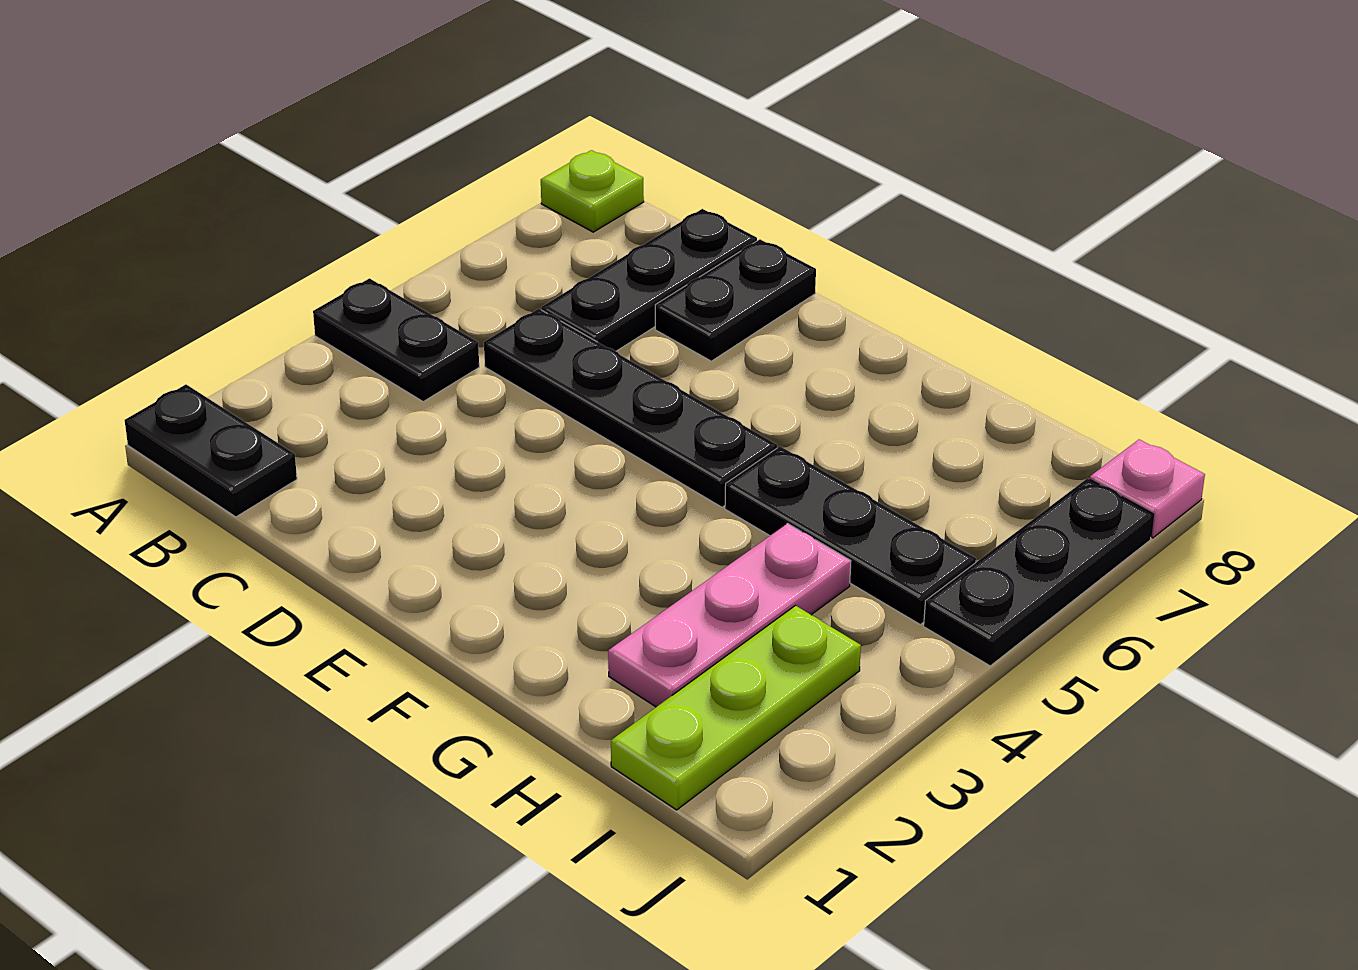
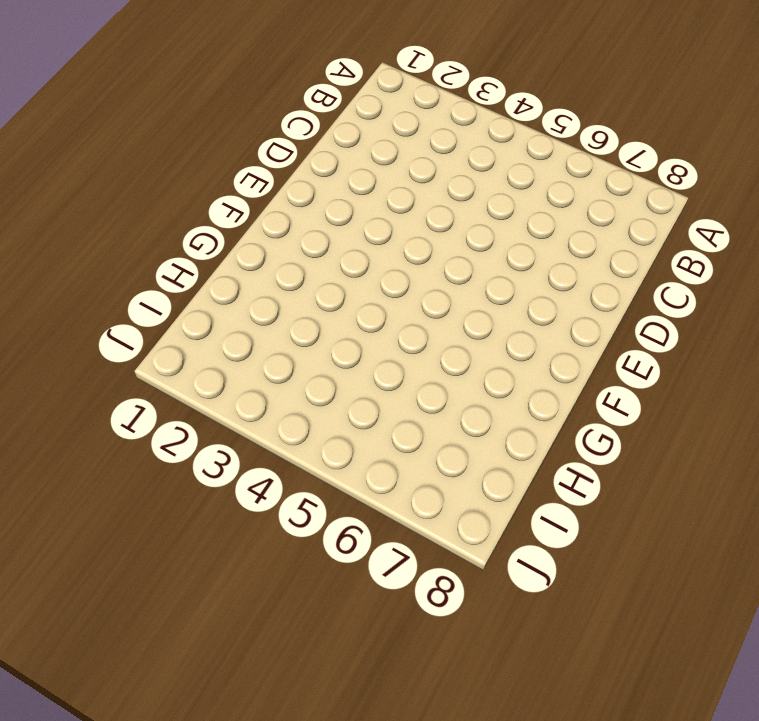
none -> black 1x2 plate [125,385,297,517]
none -> black 1x2 plate [313,278,479,401]

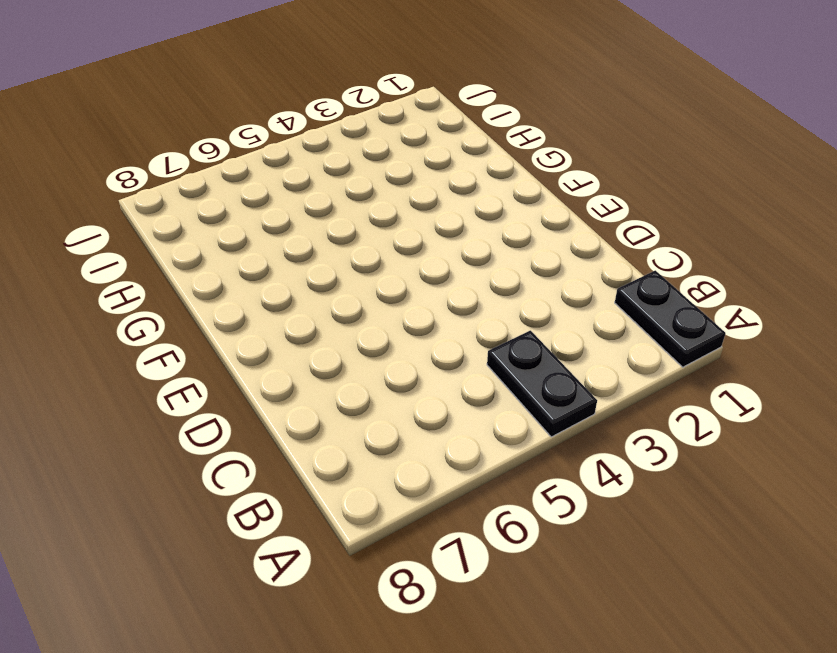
none -> lime 1x1 plate [541,150,644,232]
none -> black 1x4 plate [484,309,777,507]

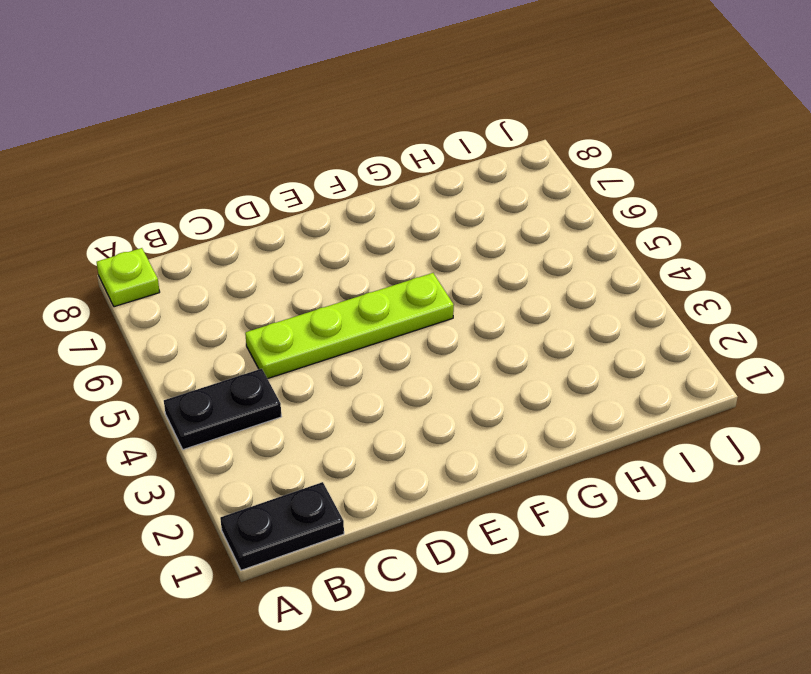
lime 1x4 plate [245,273,454,379] -> black 1x4 plate [484,309,777,507]
none -> black 1x3 plate [541,209,757,351]
none -> black 1x2 plate [655,239,816,361]

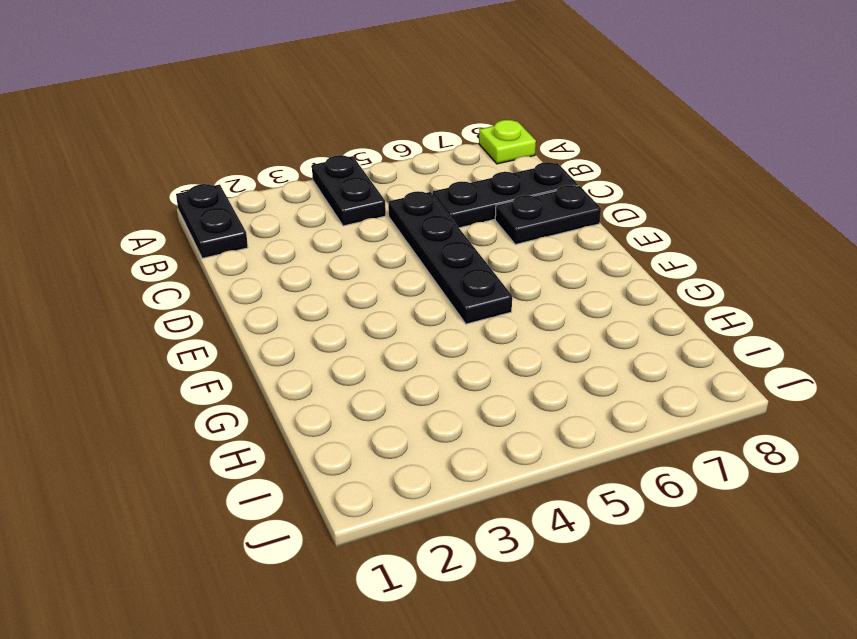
none -> black 1x3 plate [725,447,976,624]
none -> pink 1x3 plate [608,524,851,707]

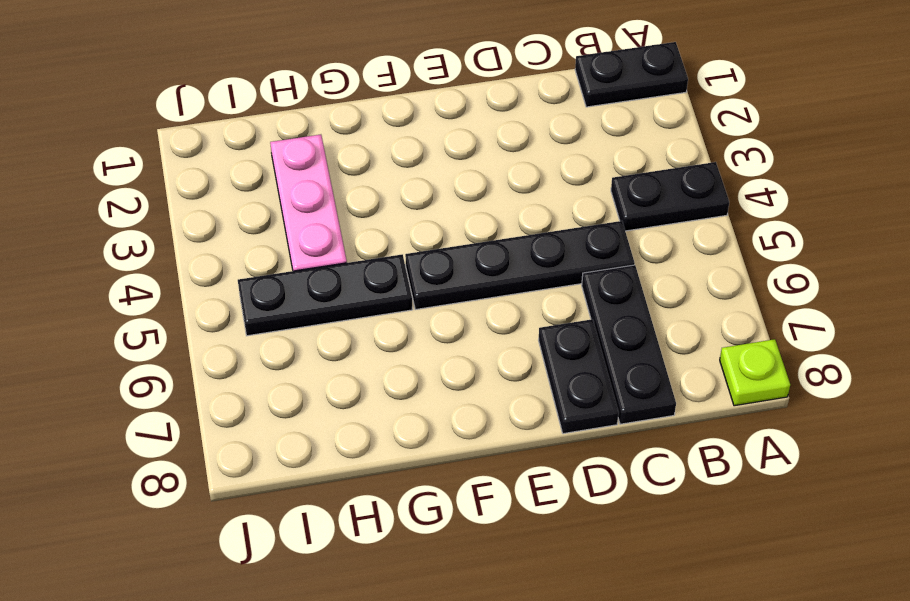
none -> lime 1x3 plate [611,606,861,810]
none -> black 1x3 plate [924,478,1154,666]

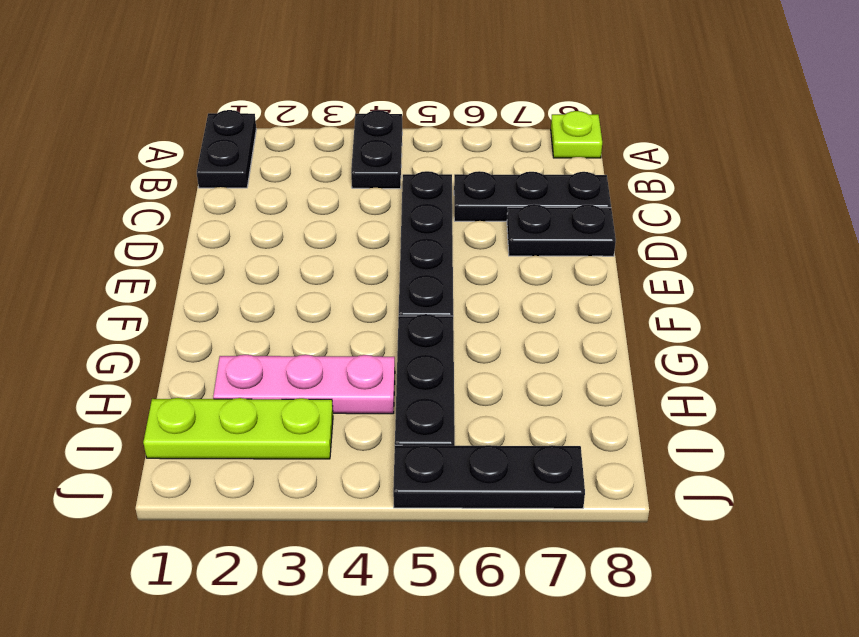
none -> pink 1x1 plate [1090,440,1205,538]

